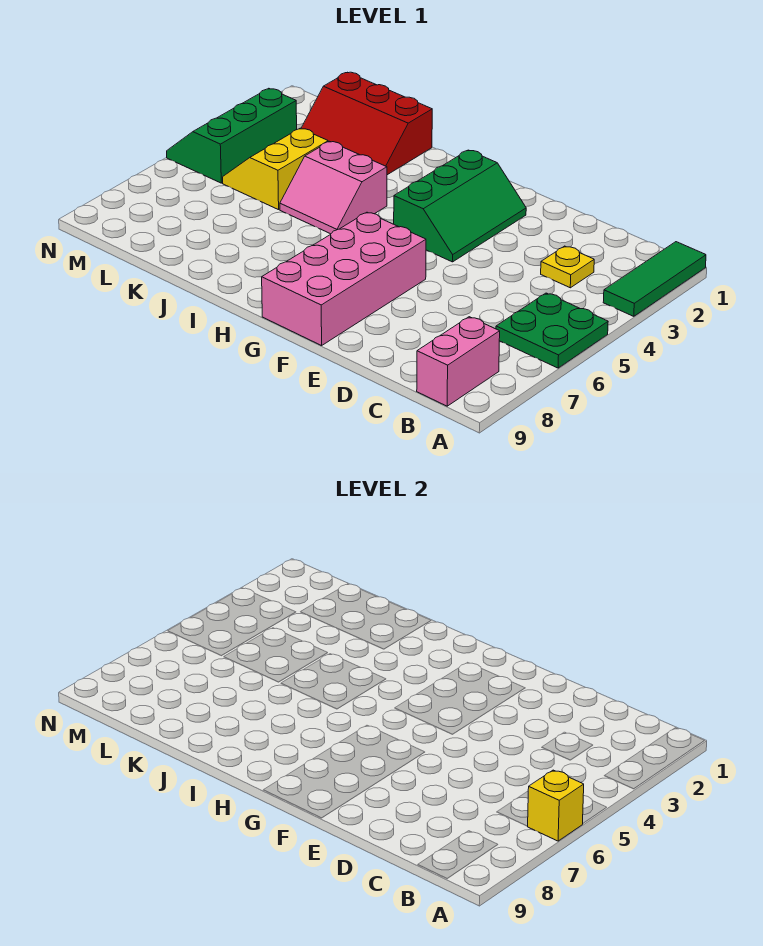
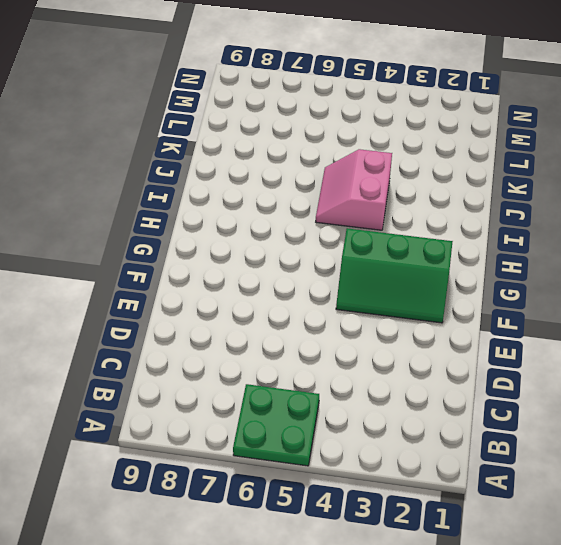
none -> green 1x3 tile [603,242,706,316]
none -> pink 1x2 brick [417,317,500,406]

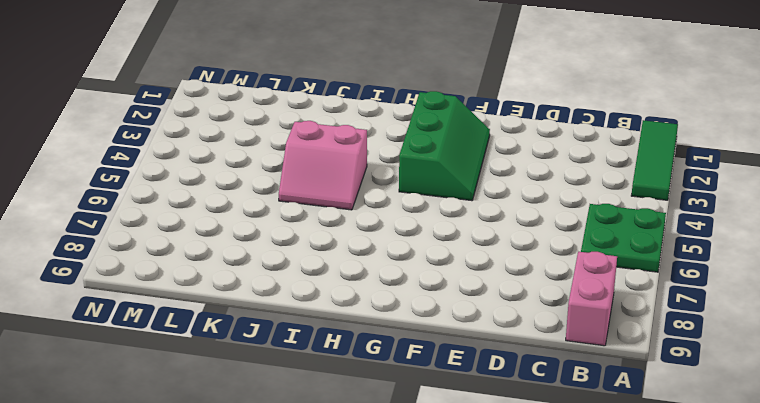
none -> yellow 1x1 plate [541,246,594,288]
none -> pink 2x4 brick [262,212,426,346]

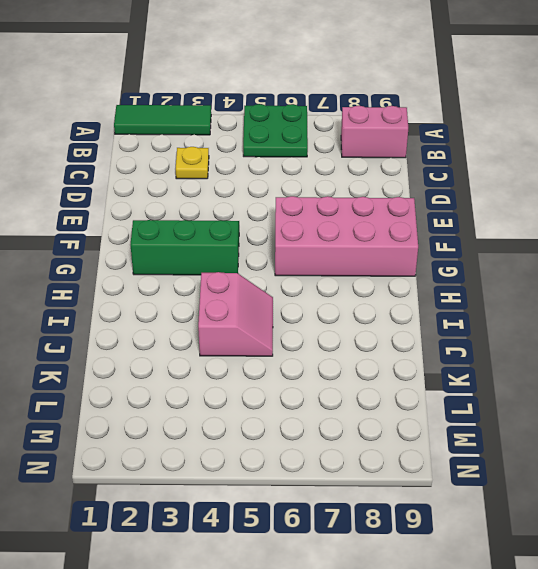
none -> red 2x3 slope [301,72,432,175]
none -> yellow 2x2 slope [223,128,328,210]

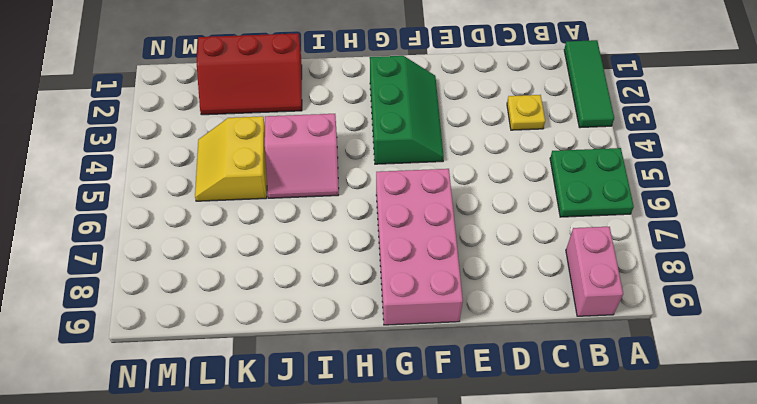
none -> green 2x3 slope [167,88,297,183]
none -> yellow 1x1 brick [528,770,584,841]

